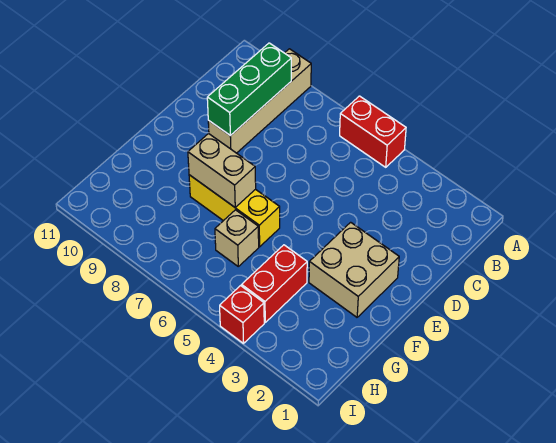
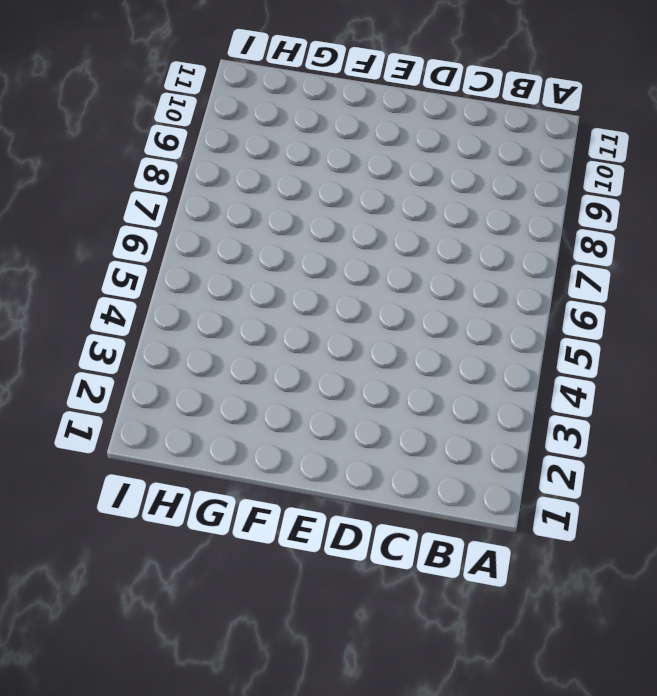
none -> red 1x2 brick [340,96,406,167]
none -> tan 1x4 brick [208,49,311,153]

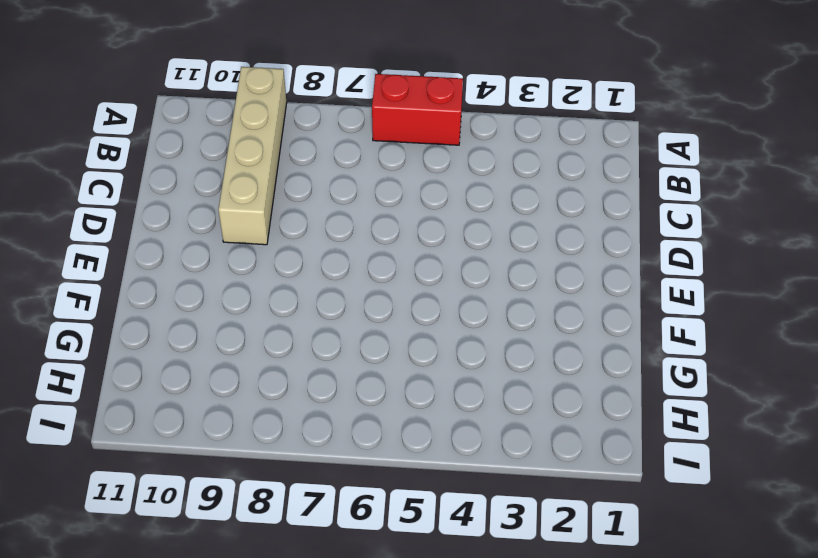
none -> tan 2x2 brick [309,222,399,317]
none -> yellow 1x3 brick [189,175,280,247]

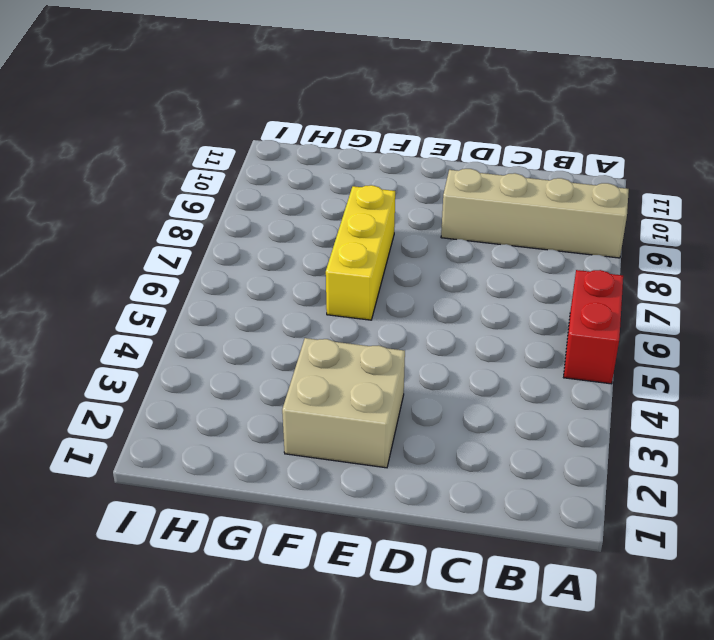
none -> red 1x2 brick [242,245,307,322]
none -> tan 1x1 brick [215,210,259,266]

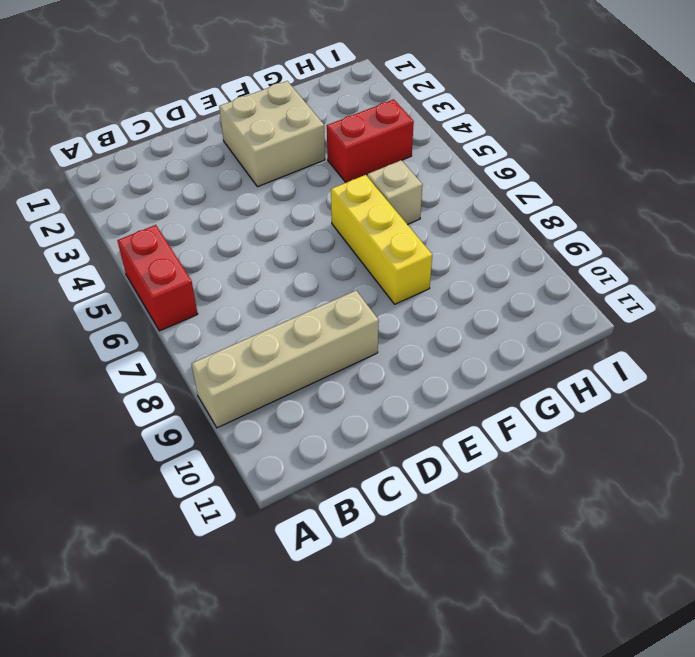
none -> red 1x1 brick [220,286,264,343]
none -> green 1x3 brick [207,43,291,136]

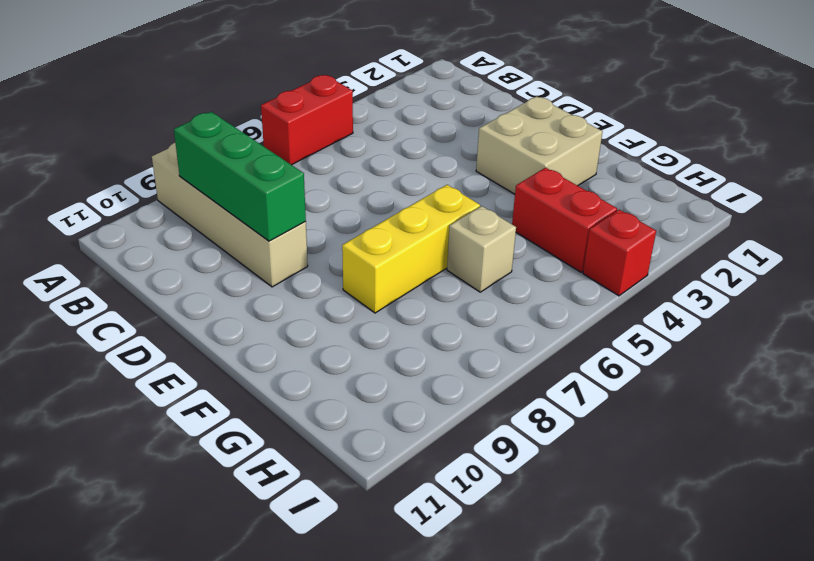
none -> tan 1x2 brick [188,134,256,207]

